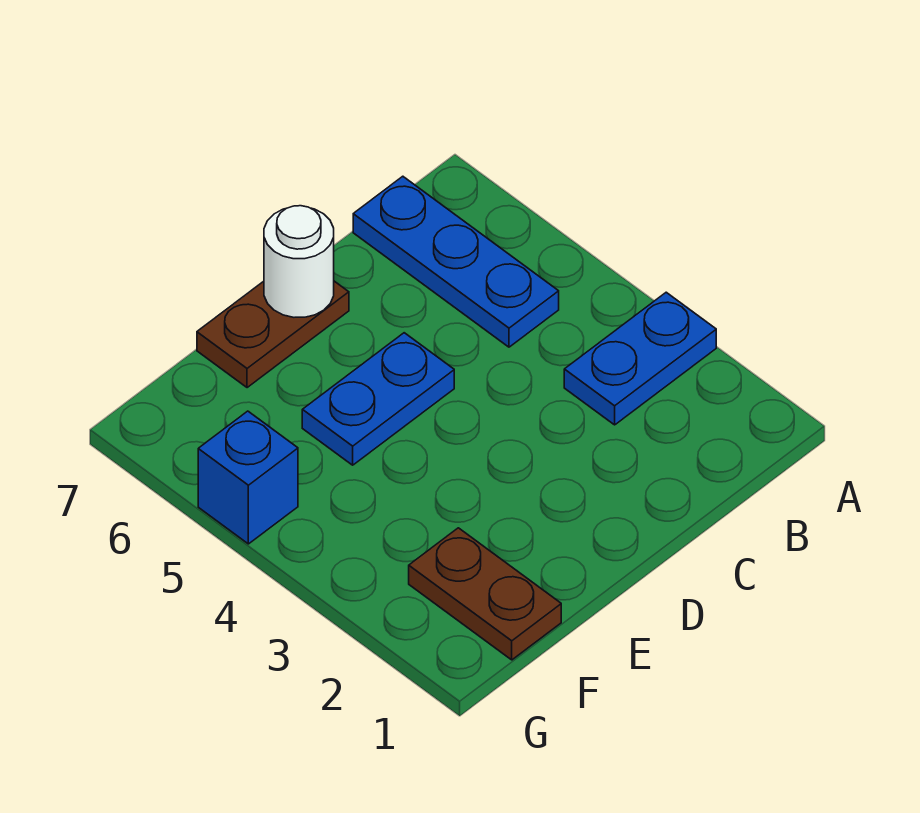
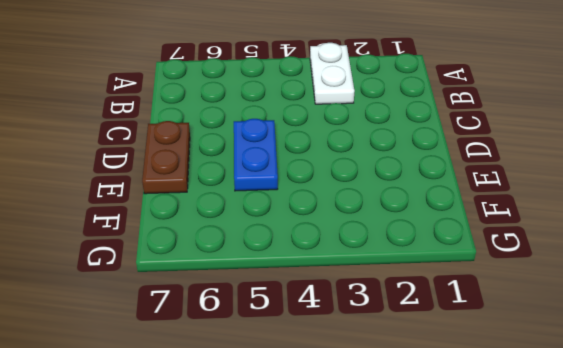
white 1x2 plate [310,43,355,104] -> blue 1x2 plate [564,292,716,425]
none -> blue 1x3 plate [353,176,559,347]
none -> brown 1x2 plate [409,528,561,660]

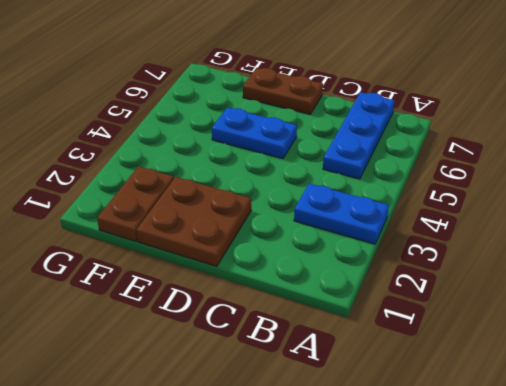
brown 2x2 plate [136,177,251,266] -> none
none -> blue 1x1 brick [198,411,298,544]
none -> white 1x1 round brick [264,206,334,317]

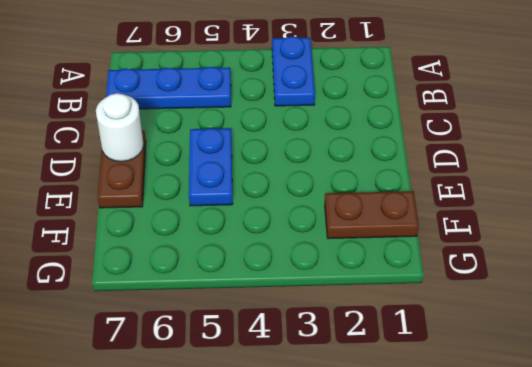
none -> blue 1x1 brick [198,411,298,544]

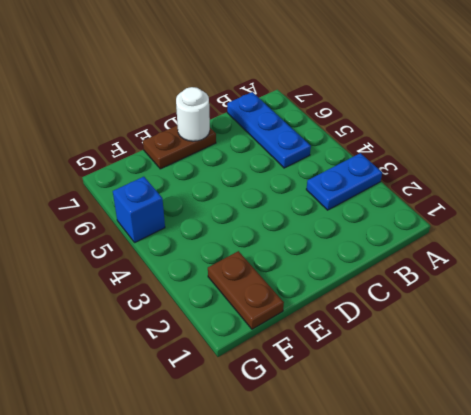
none -> blue 1x2 plate [302,333,454,465]

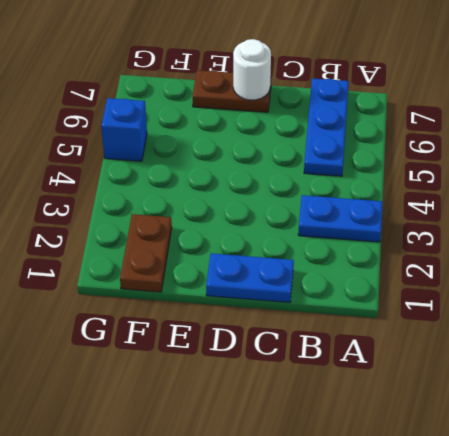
blue 1x2 plate [206,253,294,302] -> blue 1x2 plate moved to [302,333,454,465]

